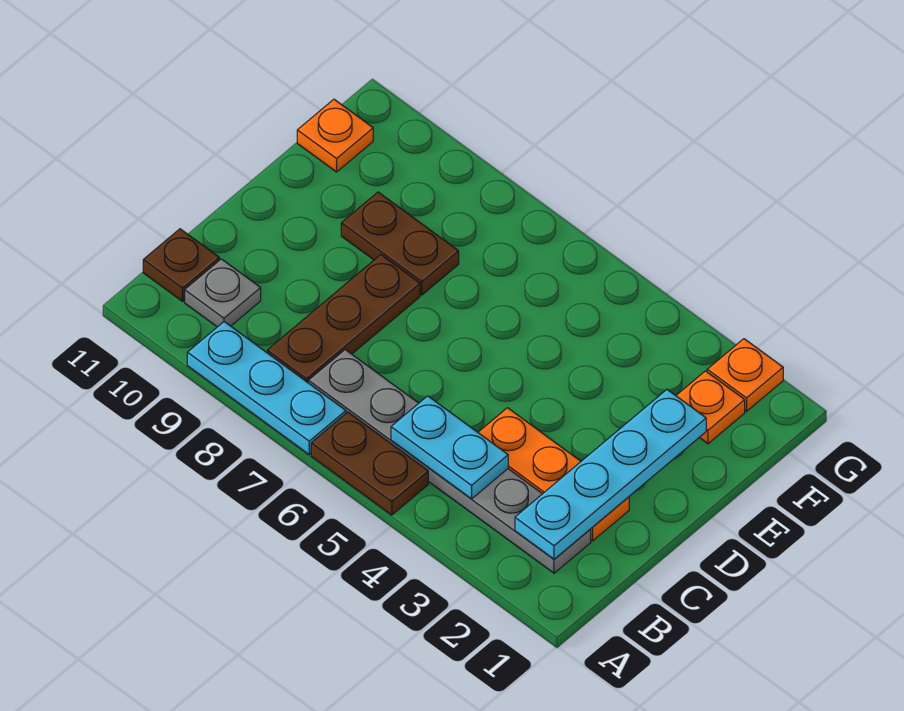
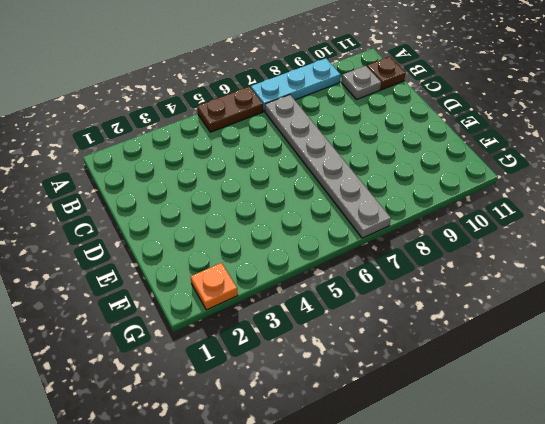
grey 1x6 plate [265,95,391,238] -> grey 1x6 plate turned to [308,350,591,573]
none -> brown 1x3 plate [267,255,420,382]
none -> orange 1x3 plate [478,408,629,541]
none -> brown 1x2 plate [341,192,459,295]

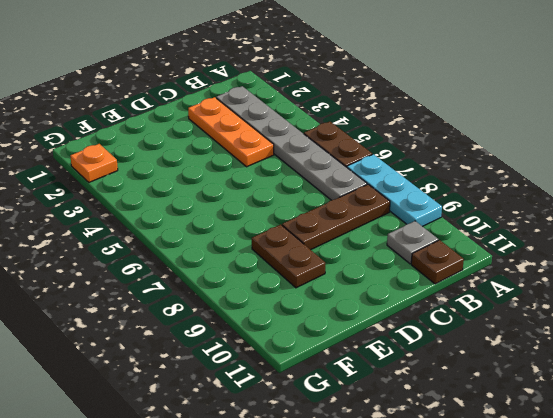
none -> orange 1x1 plate [676,371,745,444]
none -> orange 1x1 plate [297,99,373,172]
none -> cyan 1x4 plate [515,390,706,559]

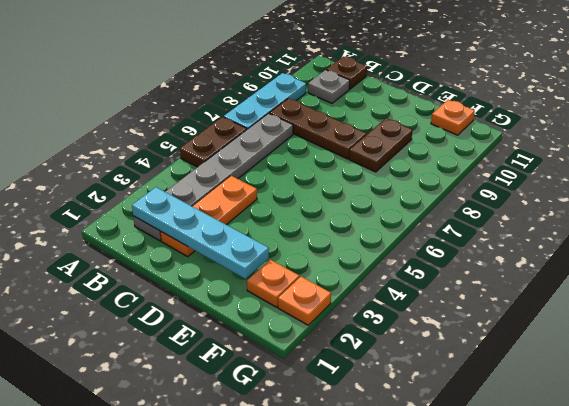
none -> cyan 1x2 plate [391,396,508,499]

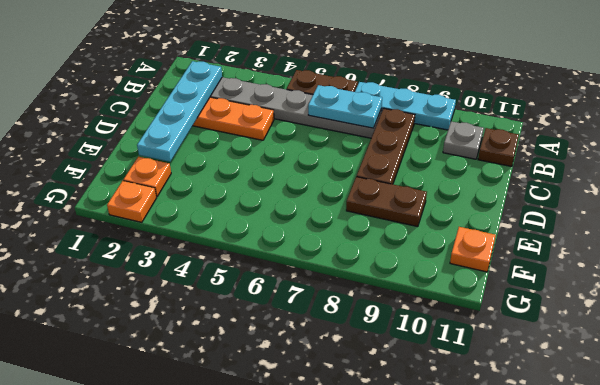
cyan 1x2 plate [308,85,382,128] -> cyan 1x2 plate moved to [391,396,508,499]

